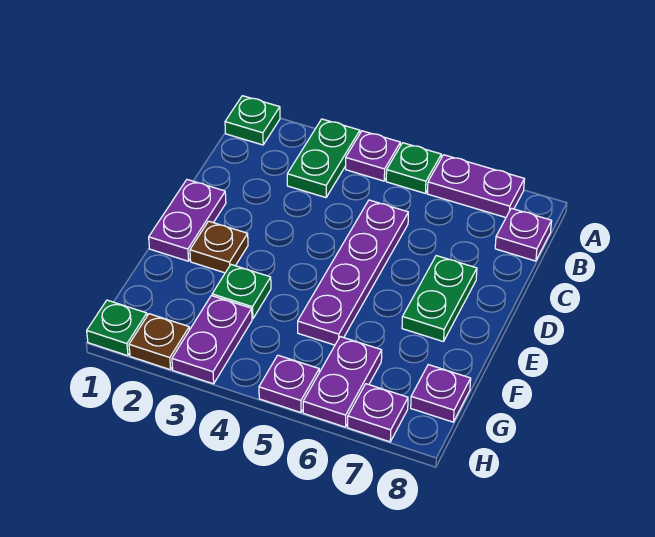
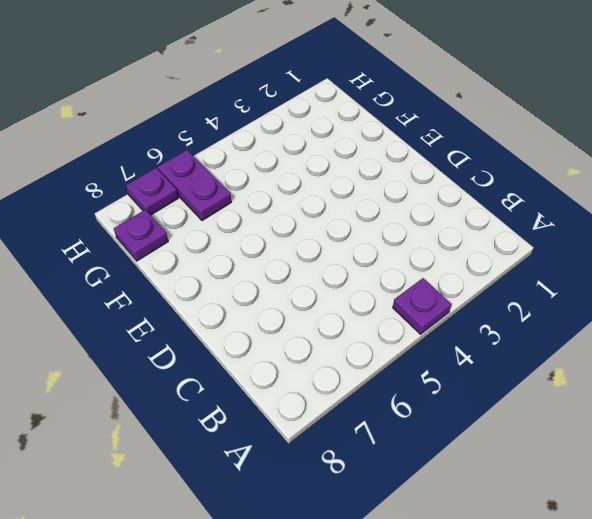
none -> green 1x1 plate [225,96,280,145]
none -> green 1x2 plate [287,119,360,198]
none -> green 1x1 plate [386,143,441,193]

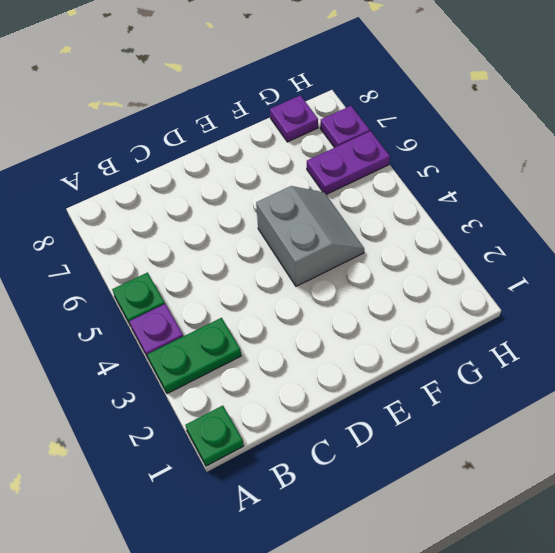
grey 2x2 slope [256,186,364,286] -> purple 1x4 plate [298,200,408,345]
none -> purple 1x2 plate [427,155,525,217]
none -> purple 1x1 plate [495,208,552,261]
none -> purple 1x2 plate [149,180,226,261]

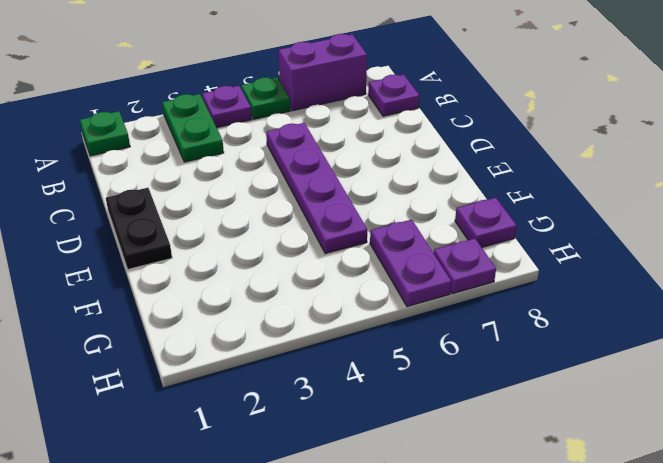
purple 1x2 brick [278,34,367,111] -> purple 1x2 plate [427,155,525,217]
black 1x2 plate [106,188,172,269] -> purple 1x2 plate [149,180,226,261]
none -> green 1x2 plate [402,256,477,342]
none -> brown 1x1 plate [190,221,248,273]
none -> green 1x1 plate [212,265,271,319]

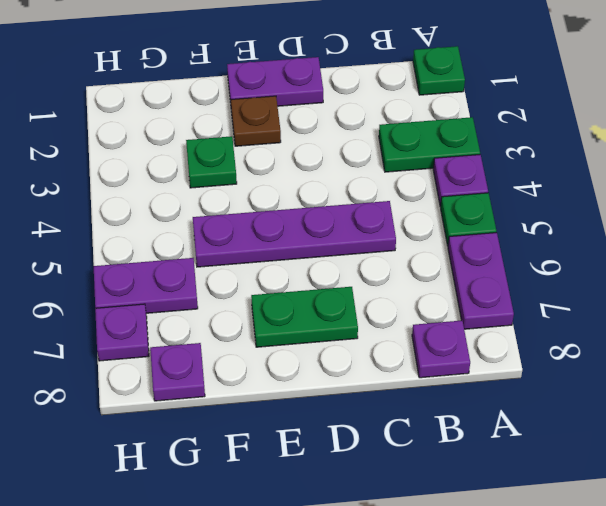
none -> purple 1x2 plate [172,296,252,384]
none -> green 1x1 plate [87,300,147,356]
none -> brown 1x1 plate [129,314,189,370]

